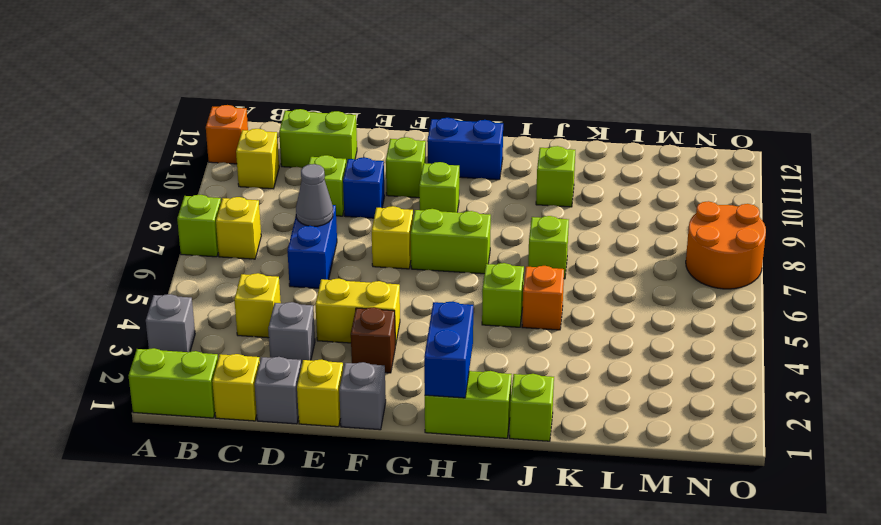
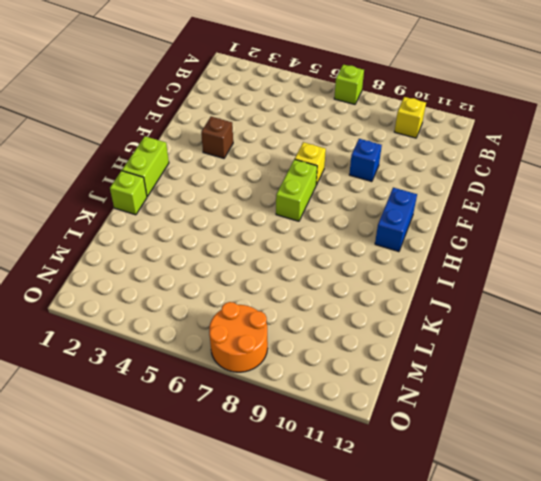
none -> lime 1x2 brick [129,348,218,418]
none -> grey 1x1 brick [146,294,195,352]
none -> orange 1x1 brick [206,105,248,164]
none -> yellow 1x1 brick [216,197,261,259]

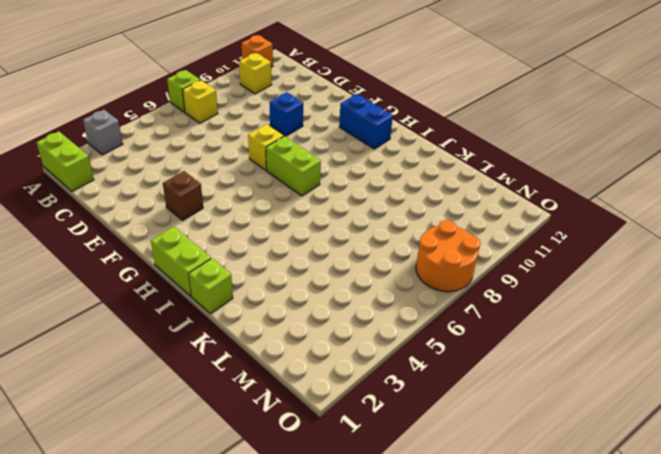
none -> yellow 1x1 brick [212,354,260,421]
none -> yellow 1x1 brick [234,273,281,338]
none -> lime 1x2 brick [279,109,357,168]
none -> grey 1x1 brick [255,357,301,424]

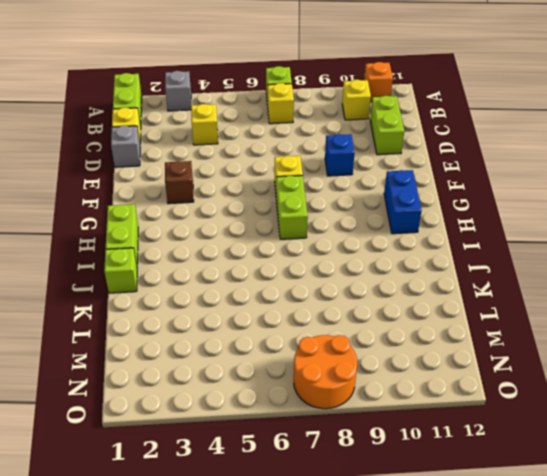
none -> grey 1x1 brick [268,302,315,366]
none -> blue 1x2 brick [287,205,337,288]
none -> lime 1x1 brick [308,155,346,216]
none -> yellow 1x1 brick [297,360,343,427]

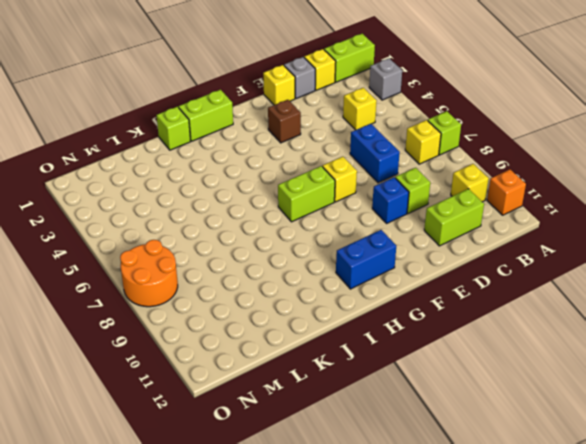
none -> grey 1x1 brick [268,302,315,366]
none -> yellow 1x2 brick [315,279,400,346]
none -> grey 1x1 brick [339,362,386,430]
none -> lime 1x1 brick [386,137,426,198]

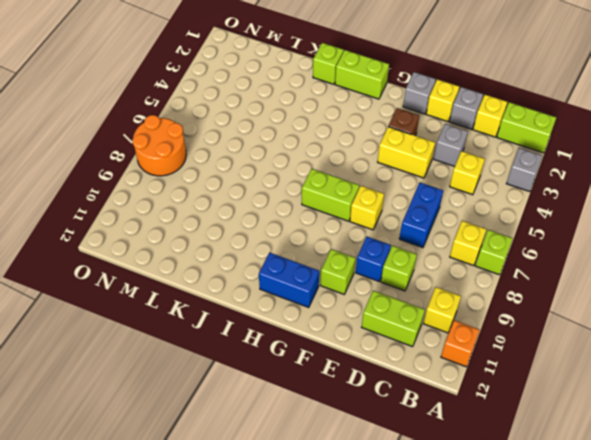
none -> lime 1x1 brick [419,162,459,212]
none -> lime 1x1 brick [482,263,524,327]
none -> orange 1x1 brick [522,266,564,330]
none -> lime 1x1 brick [528,216,569,279]

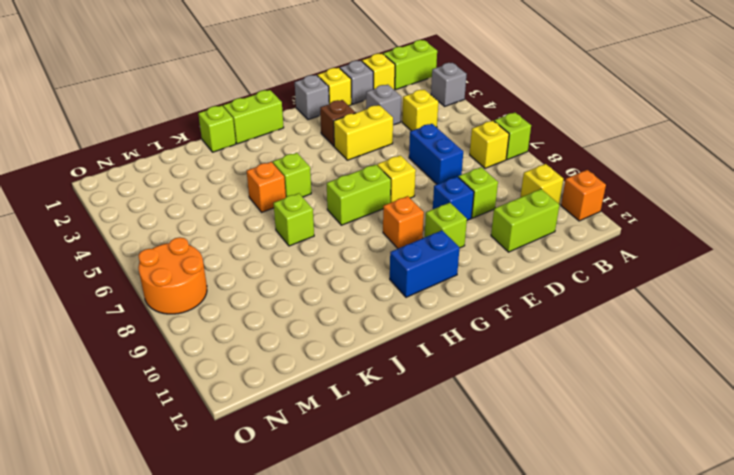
orange 1x1 brick [383,196,424,248] -> lime 1x1 brick [419,162,459,212]
none -> lime 1x1 brick [536,146,575,207]
none -> grey 1x1 cone [296,164,333,226]
none -> blue 1x2 brick [424,301,473,398]

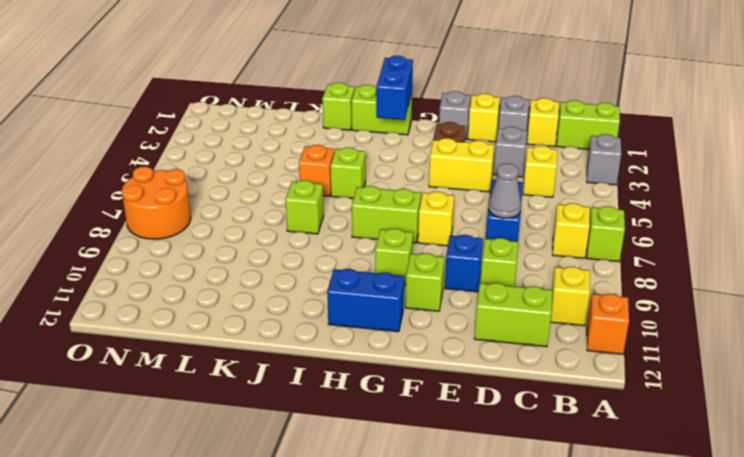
none -> lime 1x1 brick [536,146,575,207]

